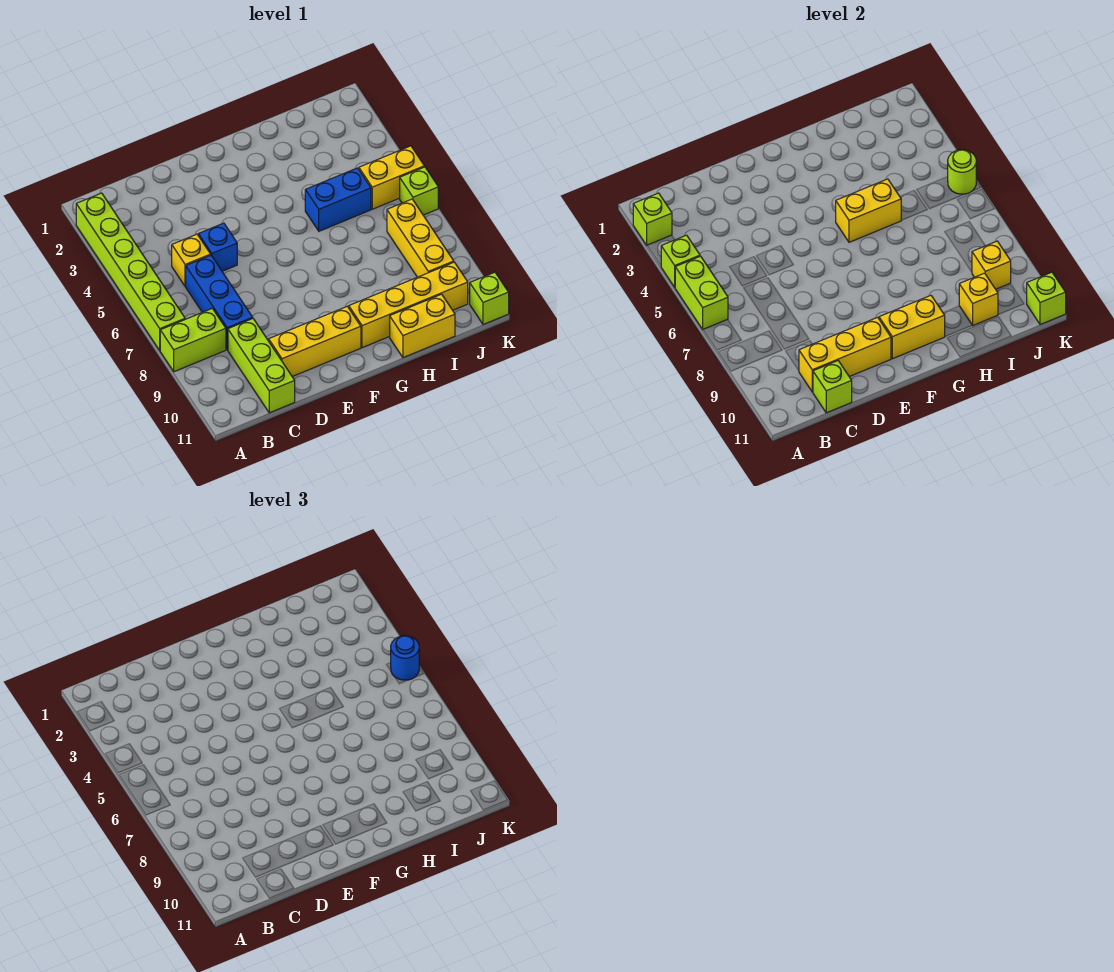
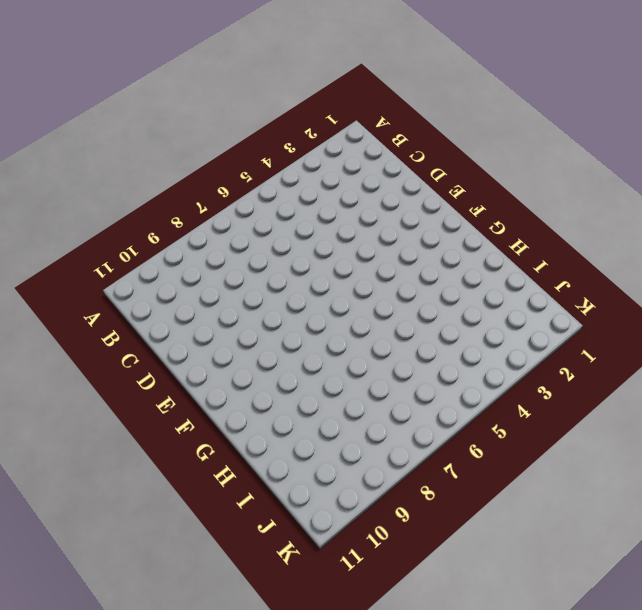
none -> lime 1x6 brick [76,193,185,350]
none -> lime 1x2 brick [160,308,226,372]
none -> yellow 1x1 brick [172,234,211,287]

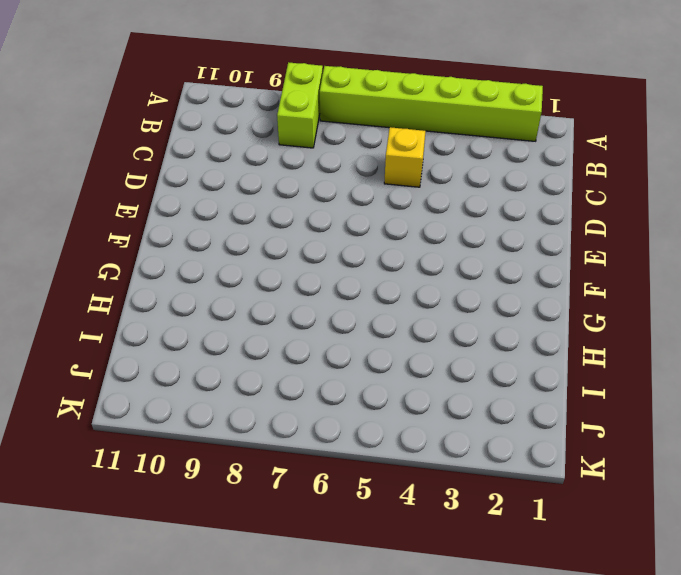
none -> blue 1x3 brick [186,255,253,350]
none -> lime 1x3 brick [228,319,295,413]
none -> blue 1x1 brick [199,223,237,271]

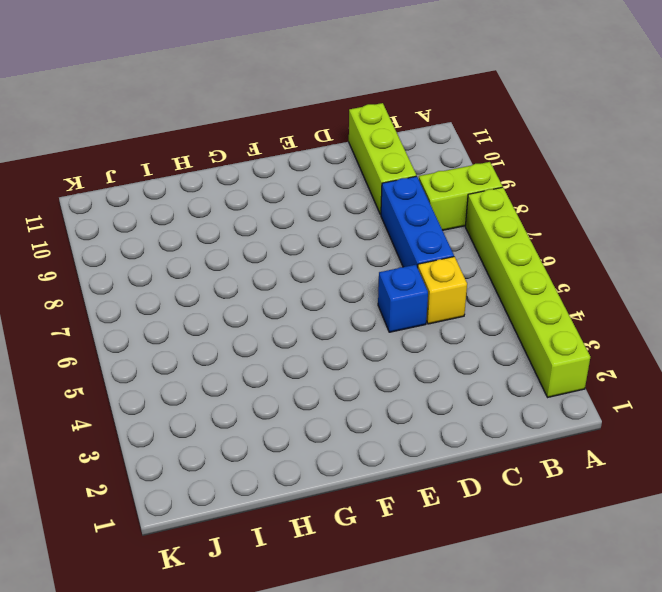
none -> yellow 1x3 brick [269,306,361,377]
none -> yellow 1x4 brick [349,262,468,348]
none -> blue 1x2 brick [305,168,371,231]

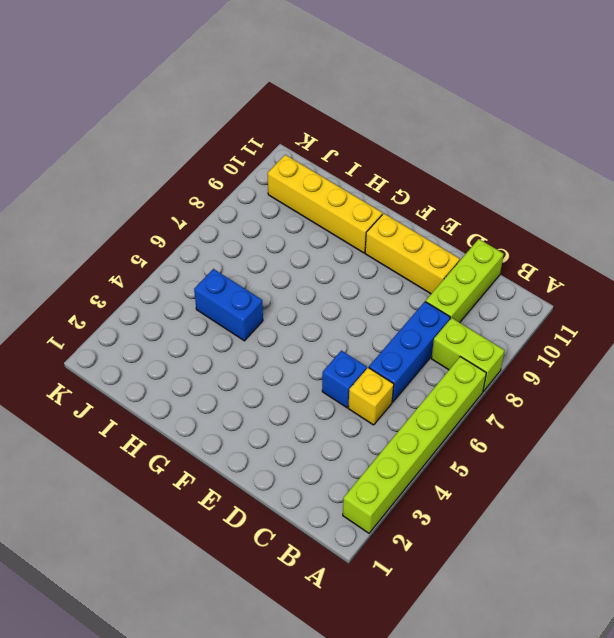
none -> yellow 1x2 brick [390,294,455,358]
none -> yellow 1x2 brick [359,146,424,209]
none -> yellow 1x3 brick [387,199,454,277]

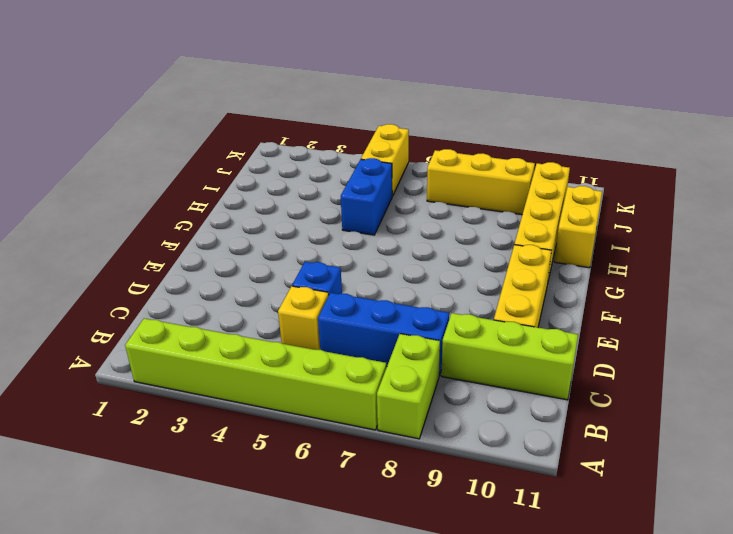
none -> lime 1x1 brick [400,167,438,215]
none -> lime 1x1 brick [470,272,509,325]
none -> lime 1x1 brick [633,193,672,245]

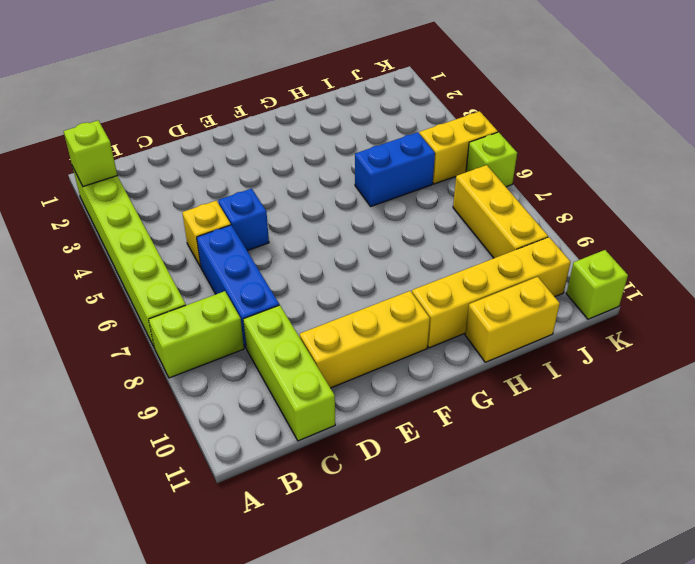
none -> lime 1x1 brick [661,235,700,287]
none -> lime 1x2 brick [675,256,728,329]
none -> yellow 1x3 brick [799,317,891,392]

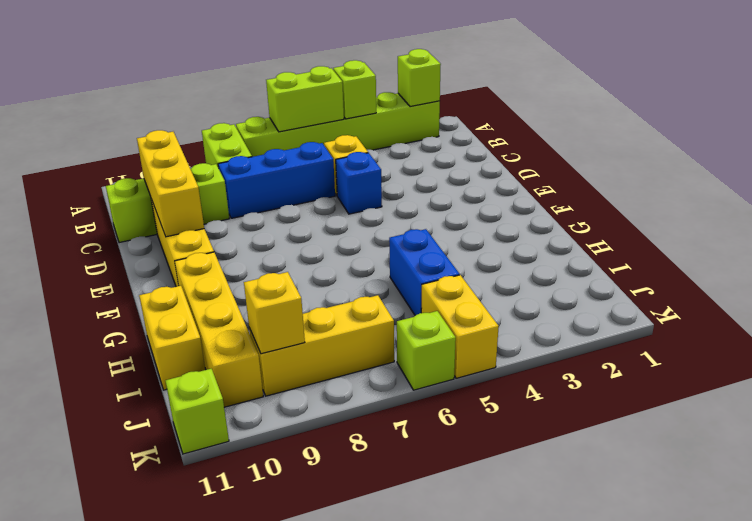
none -> lime 1x1 brick [813,361,852,413]
none -> yellow 1x2 brick [879,295,945,359]
none -> yellow 1x2 brick [836,179,901,242]

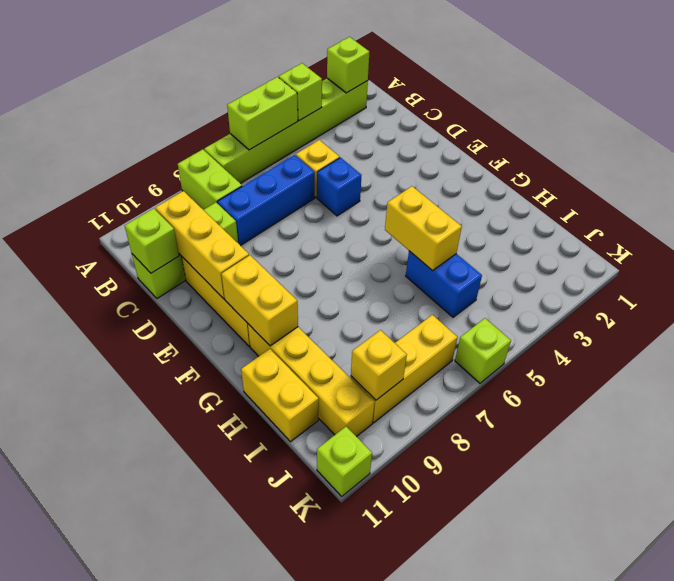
none -> yellow 1x2 brick [359,146,424,209]
none -> yellow 1x1 brick [959,273,998,325]
none -> lime 1x1 round brick [948,150,976,194]

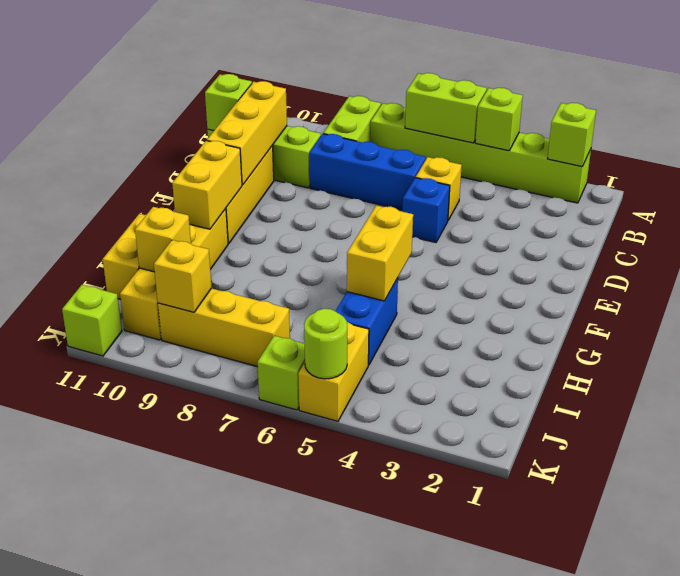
none -> lime 1x1 brick [1027,272,1066,325]
none -> blue 1x1 round brick [391,636,419,680]

